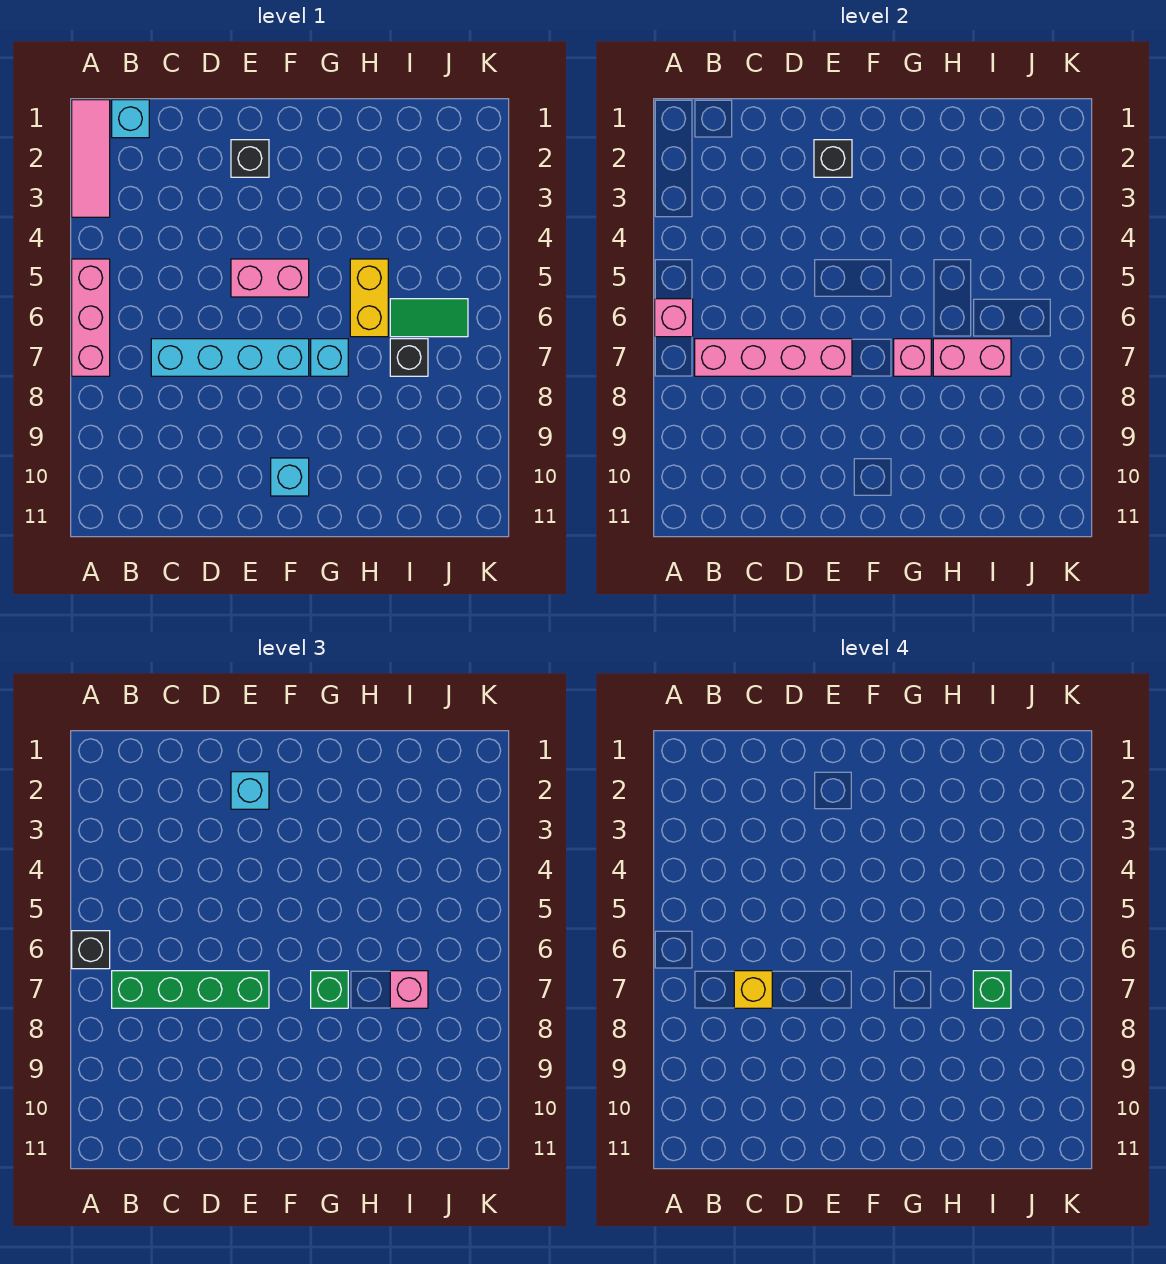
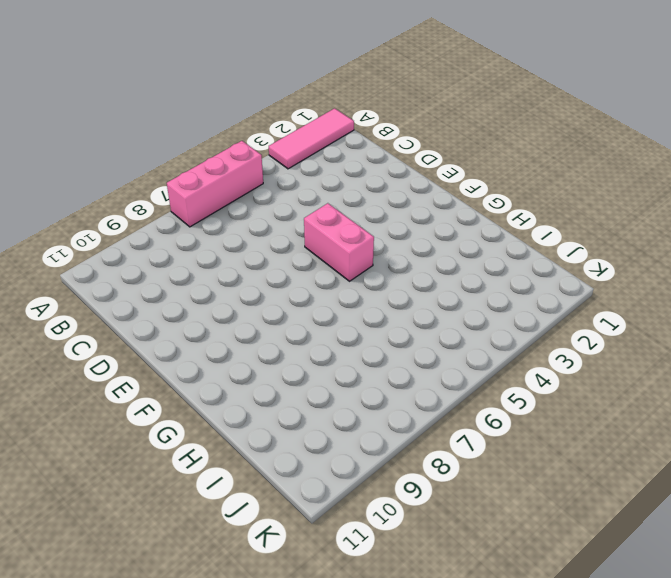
none -> cyan 1x1 brick [112,100,149,138]
none -> cyan 1x4 brick [151,339,309,376]
none -> black 1x1 brick [231,140,269,177]

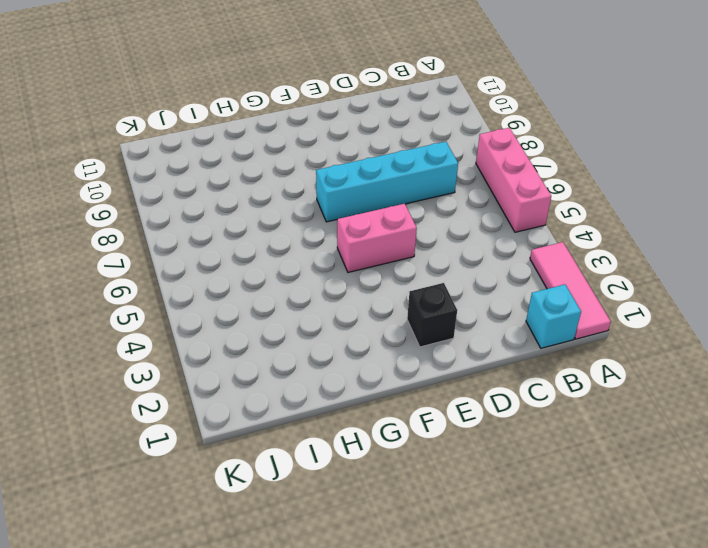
none -> cyan 1x1 brick [271,458,309,496]
none -> cyan 1x1 brick [311,339,348,376]
none -> yellow 1x2 brick [350,259,388,337]

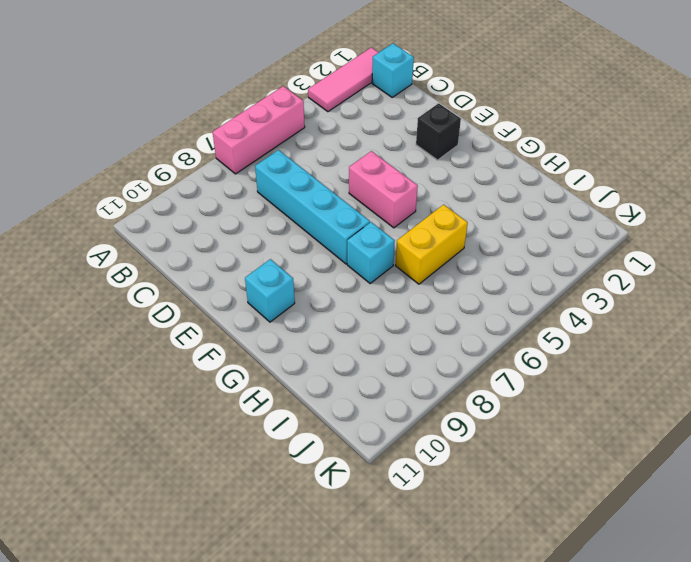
none -> green 1x2 tile [390,299,468,337]
none -> black 1x1 brick [390,339,428,376]
none -> pink 1x1 brick [655,299,693,337]

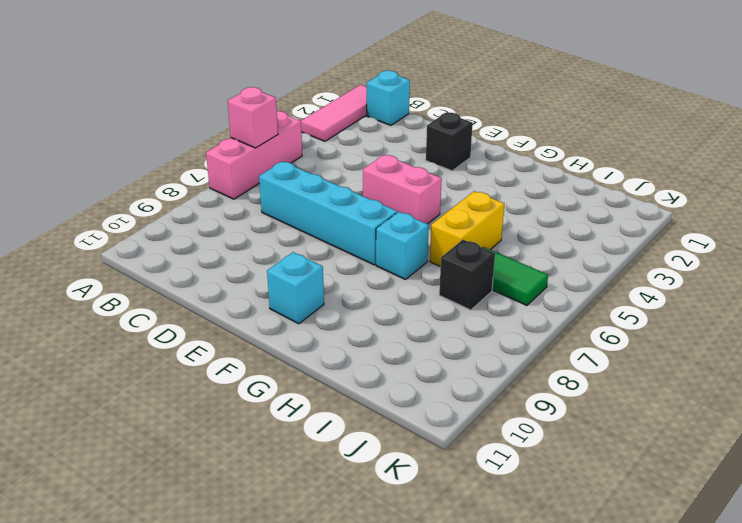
none -> pink 1x4 brick [695,339,852,376]
none -> black 1x1 brick [814,140,852,177]
none -> pink 1x1 brick [894,339,931,376]

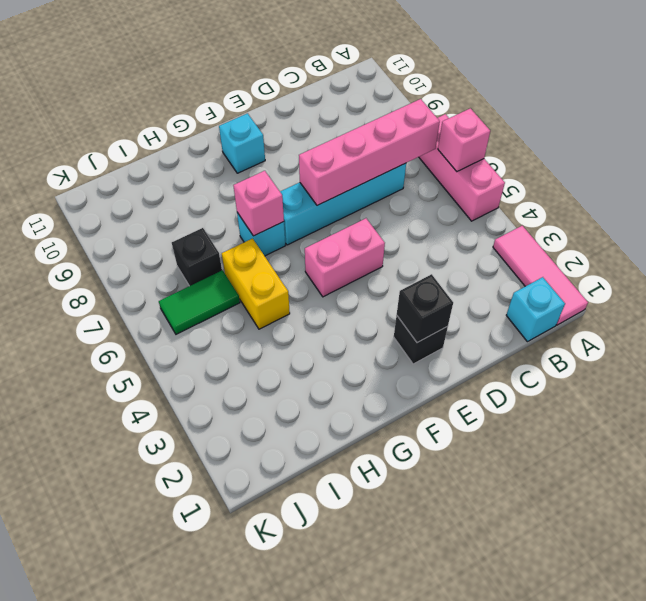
none -> pink 1x2 brick [933,339,1011,376]
none -> black 1x1 brick [72,931,110,969]
none -> green 1x4 brick [112,971,269,1008]

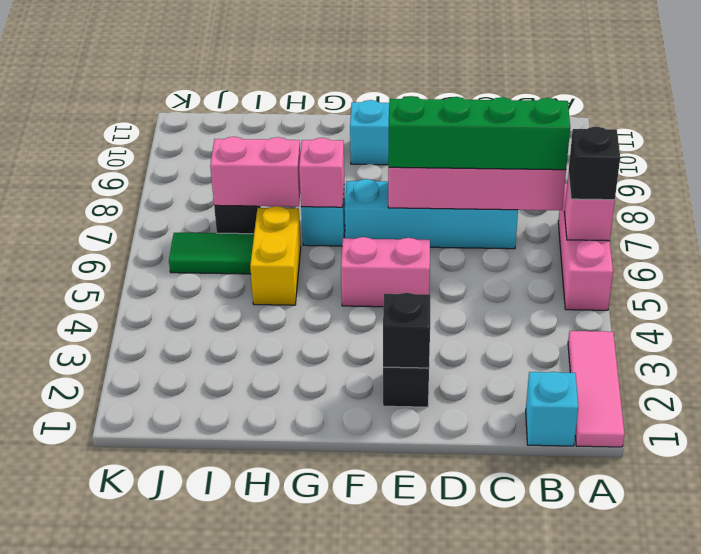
none -> cyan 1x1 brick [231,772,269,809]
none -> green 1x1 brick [311,971,348,1008]
none -> pink 1x1 brick [390,971,428,1008]

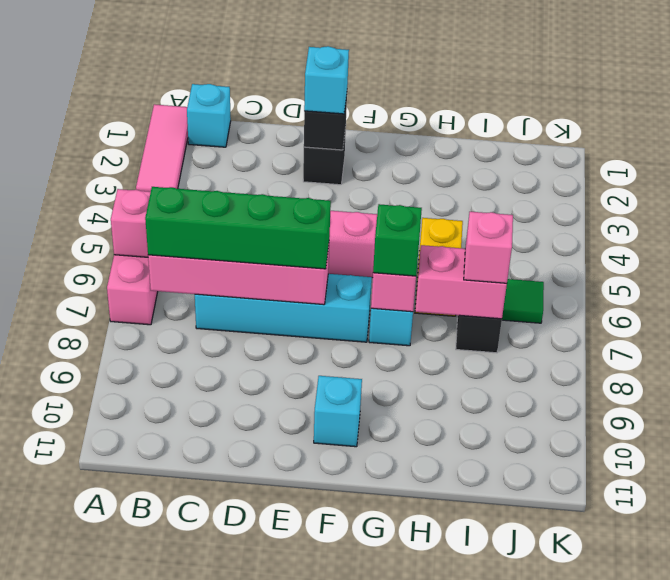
none -> black 1x1 brick [72,931,110,969]
none -> yellow 1x1 brick [734,971,772,1008]
none -> green 1x1 brick [973,971,1011,1008]

